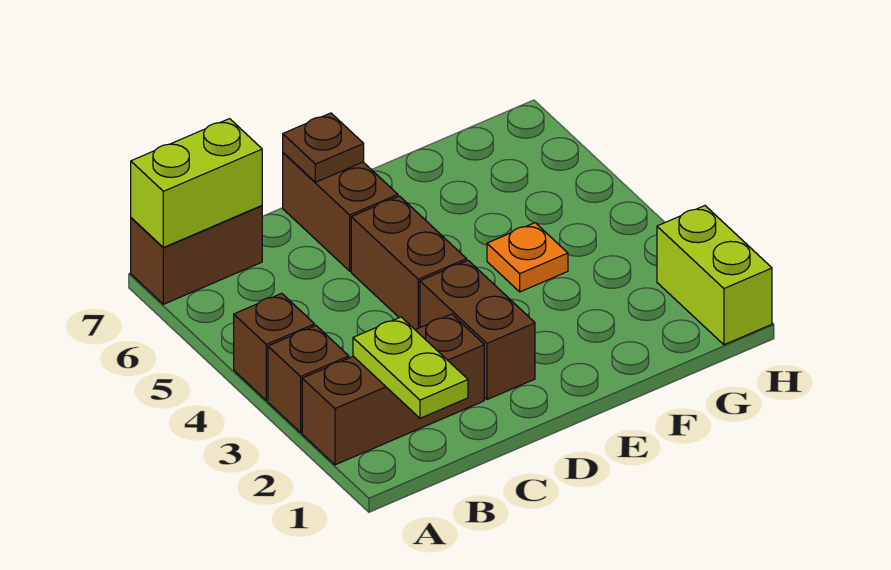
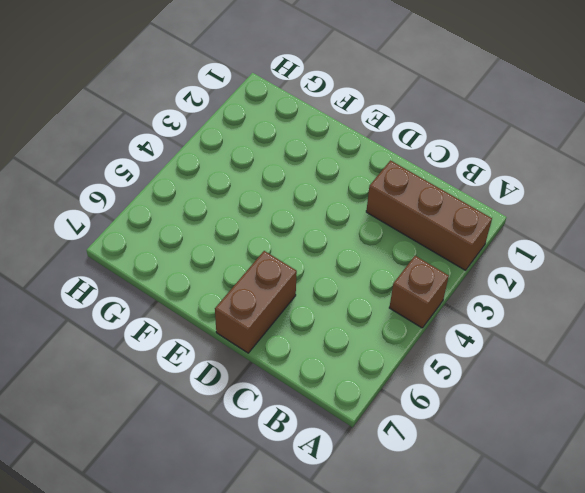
none -> brown 1x1 brick [268,326,349,433]
none -> brown 1x2 brick [131,206,262,304]
none -> brown 1x2 brick [420,261,535,400]

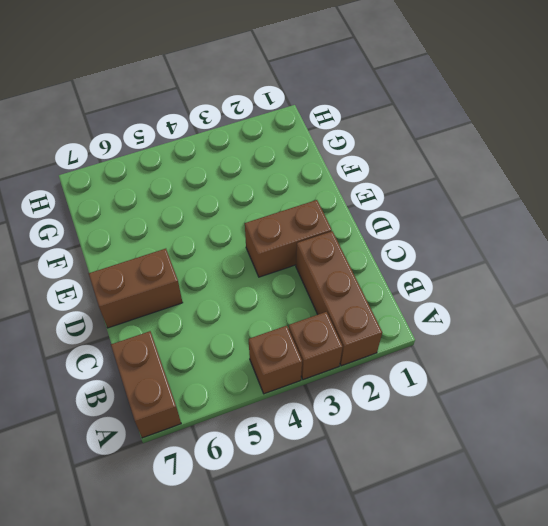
none -> brown 1x2 brick [351,196,467,330]
none -> orange 1x1 plate [487,223,568,292]
none -> lime 1x2 brick [657,206,772,345]

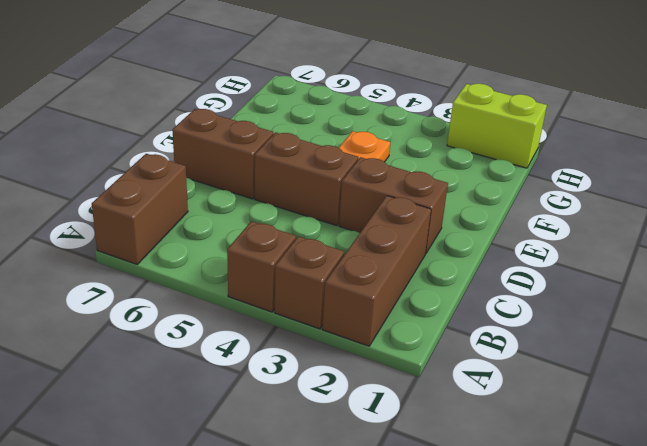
none -> lime 1x2 brick [131,119,262,248]
none -> lime 1x2 plate [353,317,468,418]
none -> brown 1x1 plate [283,113,364,182]

